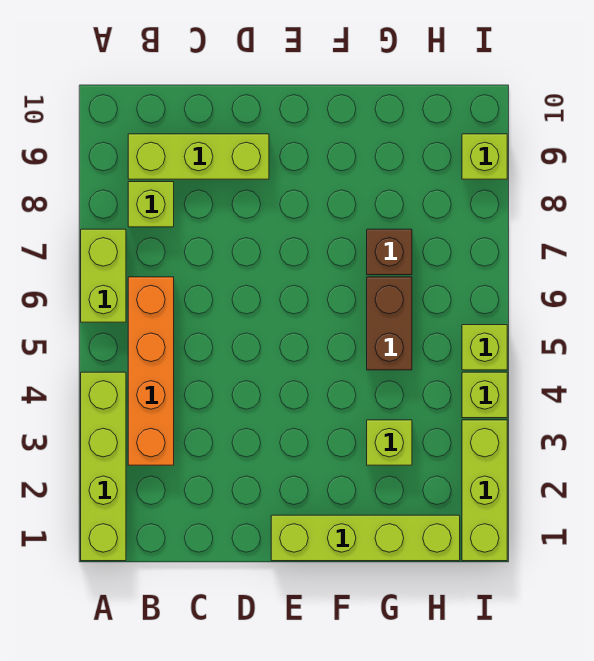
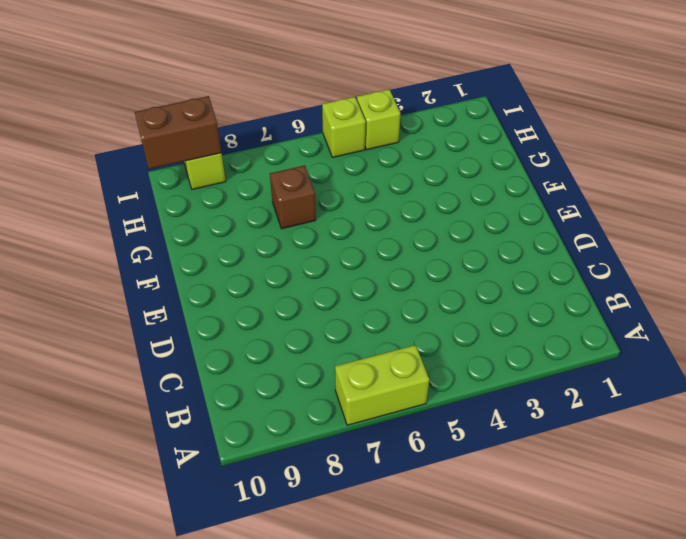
brown 1x2 brick [135,96,221,169] -> brown 1x2 brick moved to [367,277,412,370]
none -> lime 1x4 brick [81,372,126,561]
none -> orange 1x4 brick [128,277,174,465]
none -> lime 1x1 brick [128,182,174,227]

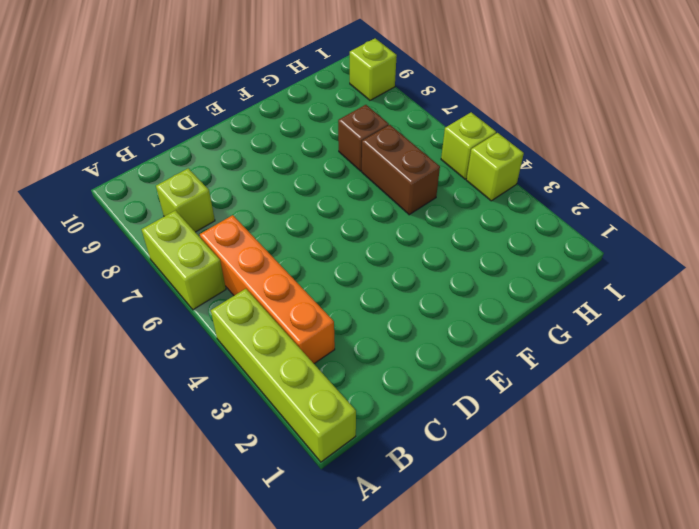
none -> lime 1x3 brick [128,134,269,179]
none -> lime 1x4 brick [271,515,460,561]
none -> lime 1x1 brick [367,420,412,465]

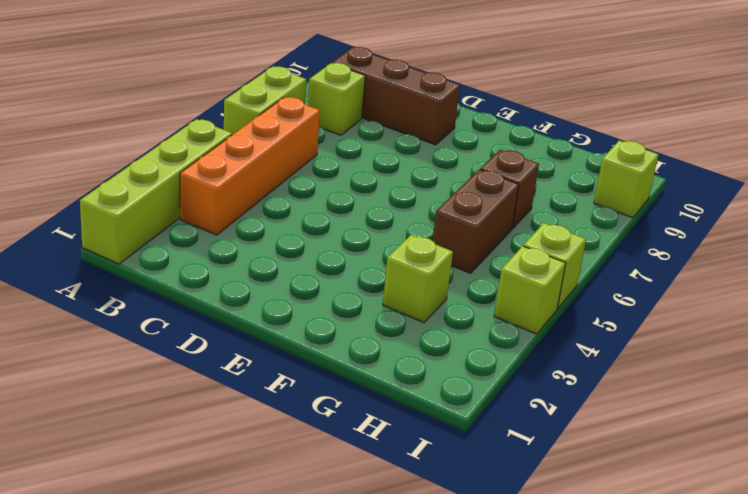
brown 1x3 brick [332,47,460,145] -> lime 1x3 brick [128,134,269,179]
none -> lime 1x4 brick [271,515,460,561]
none -> lime 1x3 brick [462,420,507,561]

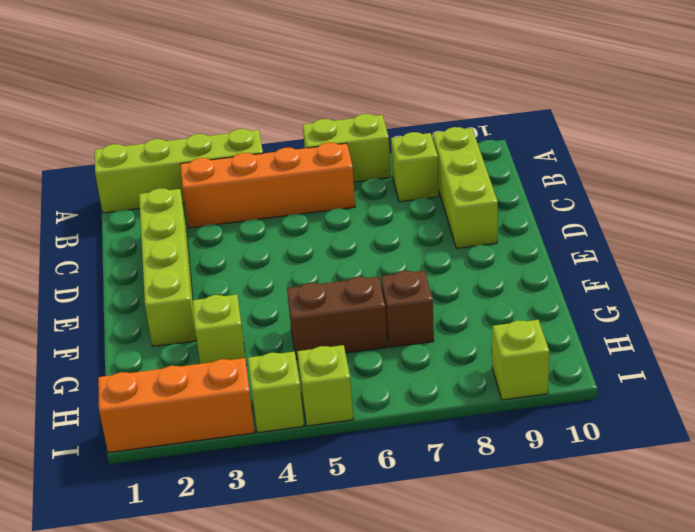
lime 1x4 brick [139,188,197,346] -> lime 1x4 brick moved to [271,515,460,561]
orange 1x3 brick [98,358,255,453] -> lime 1x3 brick [462,420,507,561]

